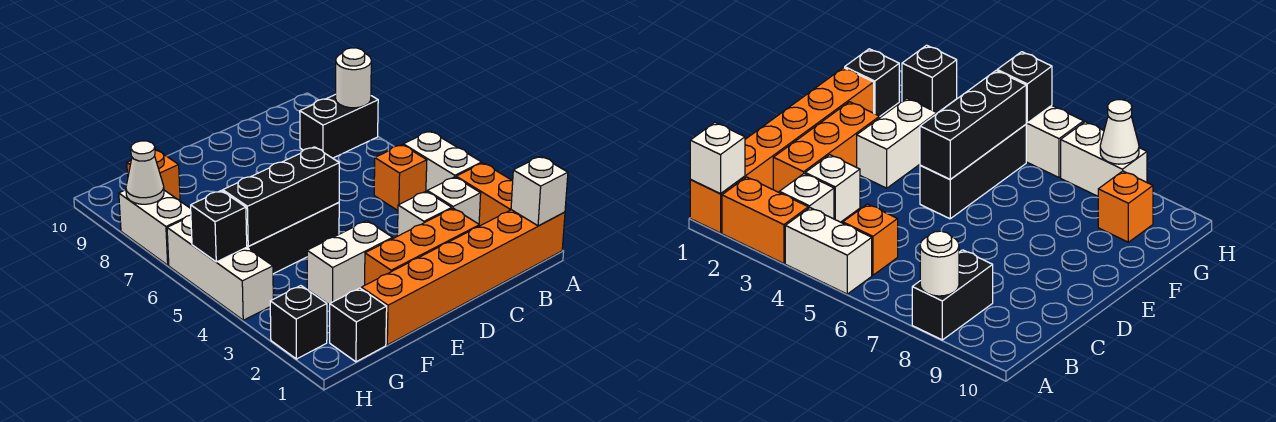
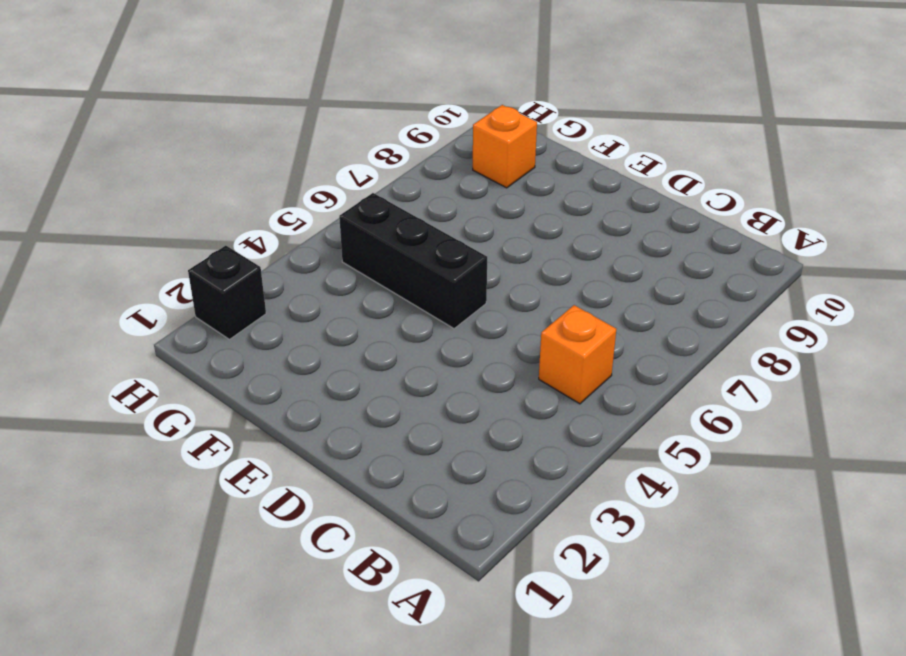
none -> orange 1x6 brick [361,210,565,345]
none -> orange 1x2 brick [456,163,513,226]
none -> white 1x2 brick [403,131,482,191]

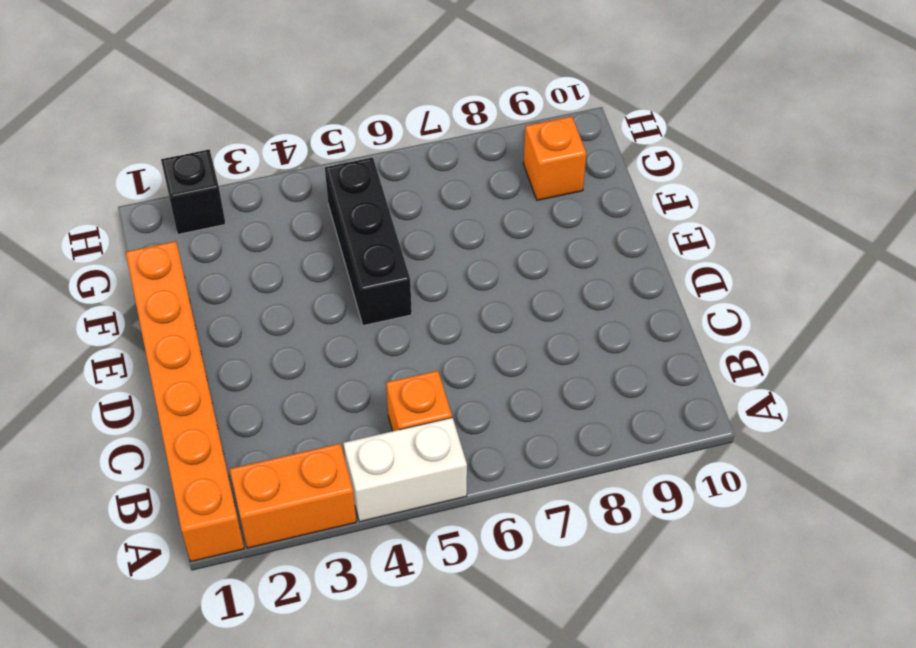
none -> black 1x2 brick [300,94,378,158]
none -> white 1x1 brick [427,177,481,224]
none -> orange 1x3 brick [365,208,479,285]

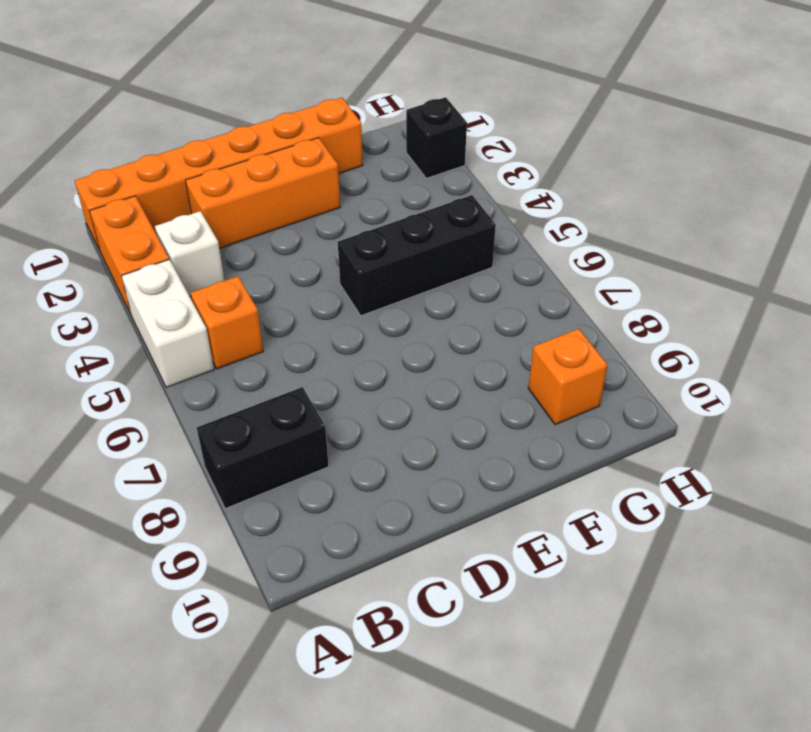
none -> white 1x1 brick [397,191,452,236]
none -> white 1x2 brick [307,221,393,305]
none -> black 1x1 brick [330,288,387,362]

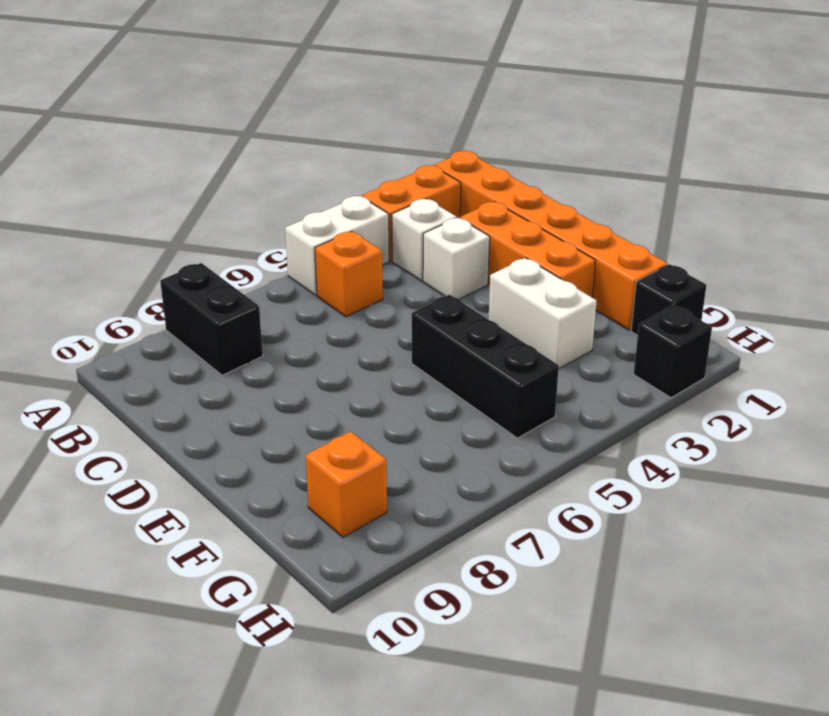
none -> white 1x3 brick [167,215,273,320]
none -> white 1x2 brick [119,190,191,265]
none -> white 1x1 brick [511,156,568,226]

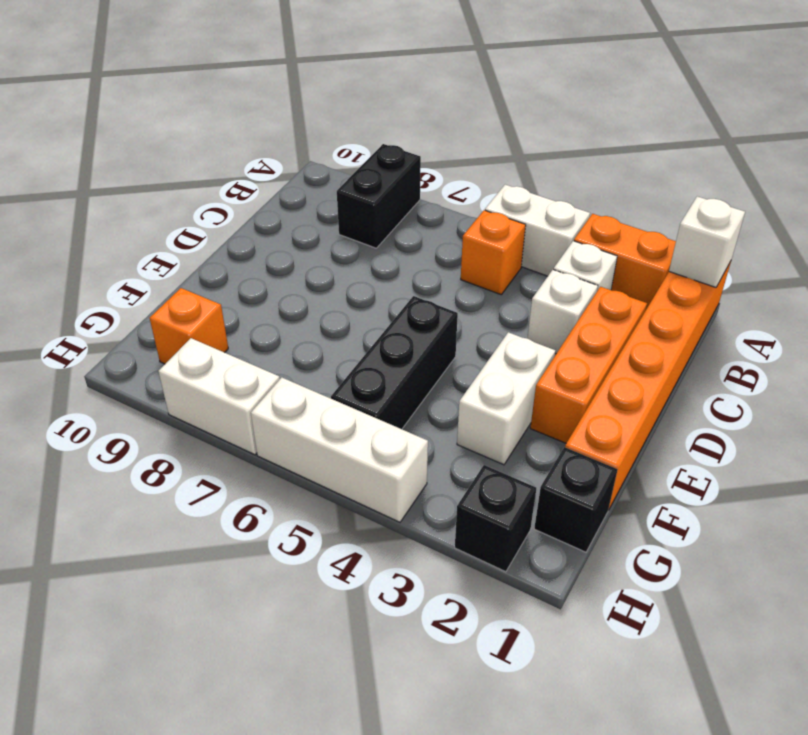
none -> white 1x1 round brick [336,48,371,108]
none -> black 1x3 brick [223,147,339,246]
none -> black 1x1 brick [191,191,247,262]

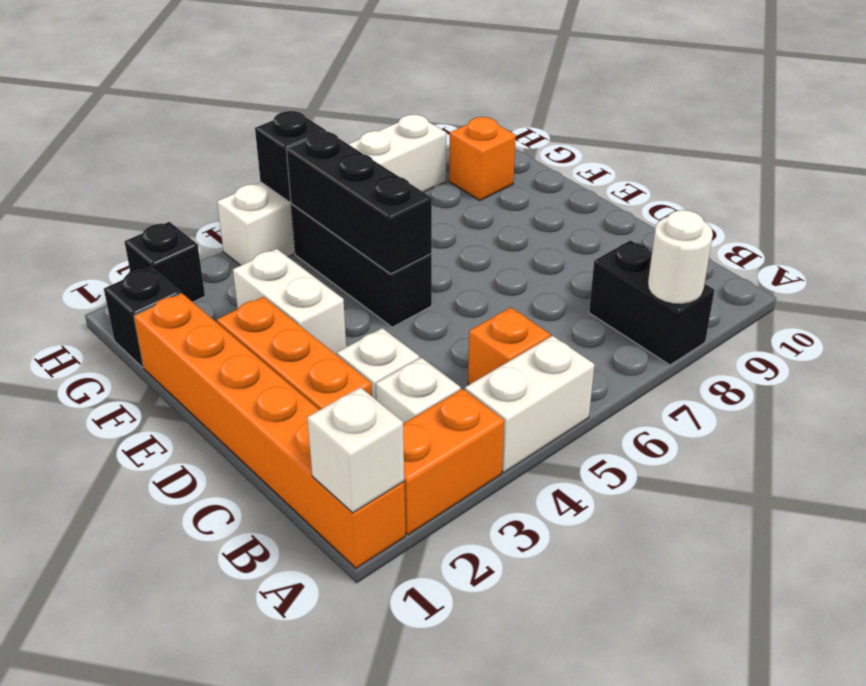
none -> white 1x1 cone [126,141,164,204]

